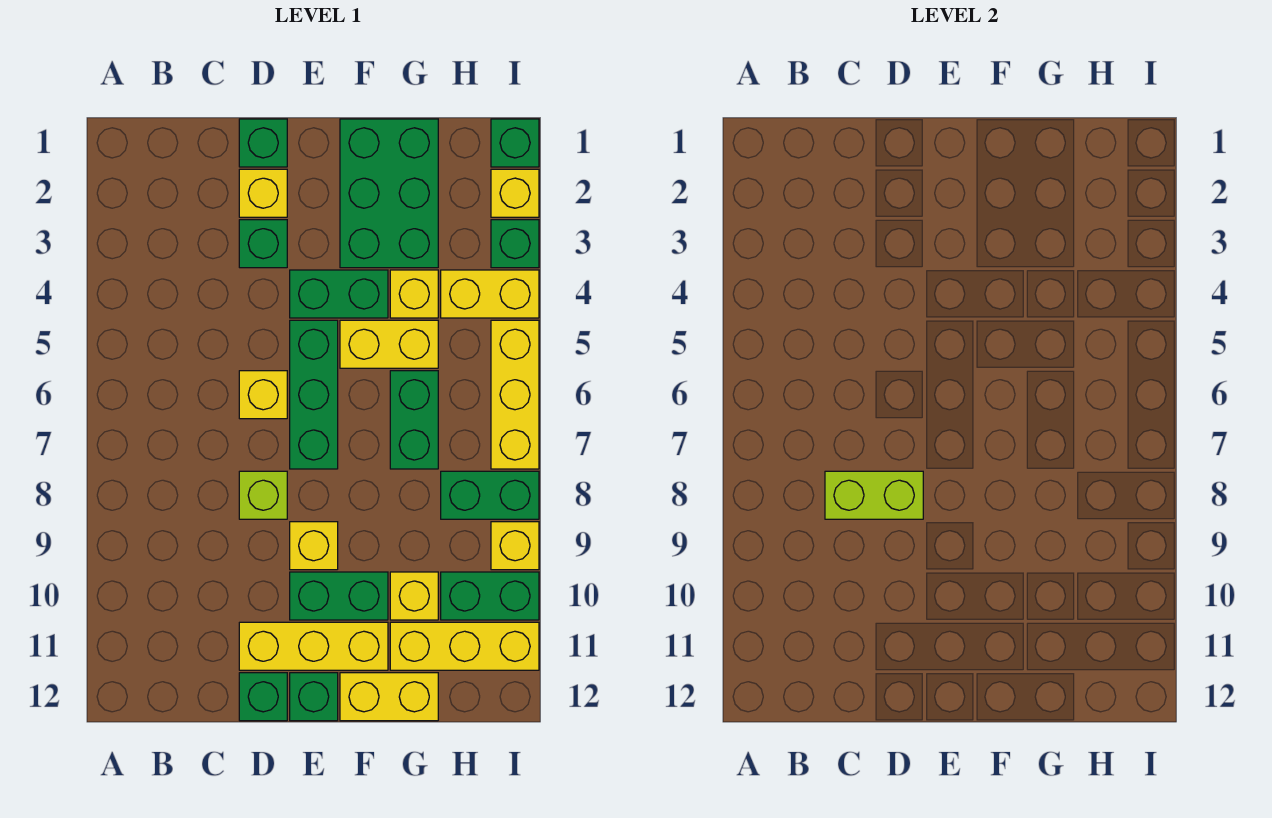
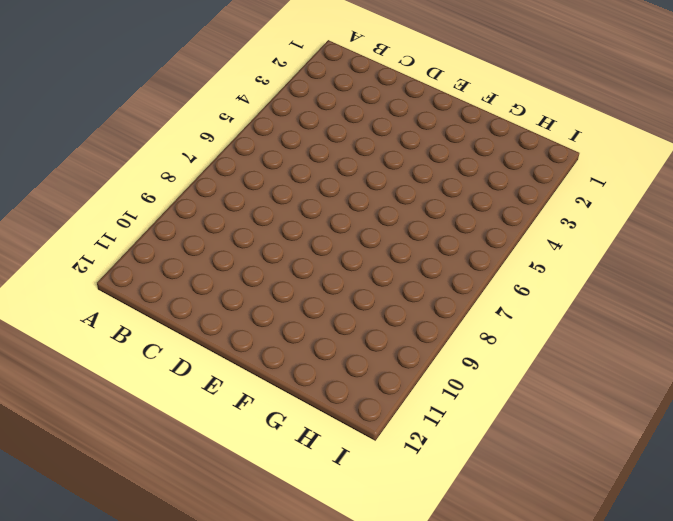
none -> green 1x1 brick [239,119,287,167]
none -> yellow 1x1 brick [239,169,287,217]
none -> green 1x1 brick [239,220,287,268]

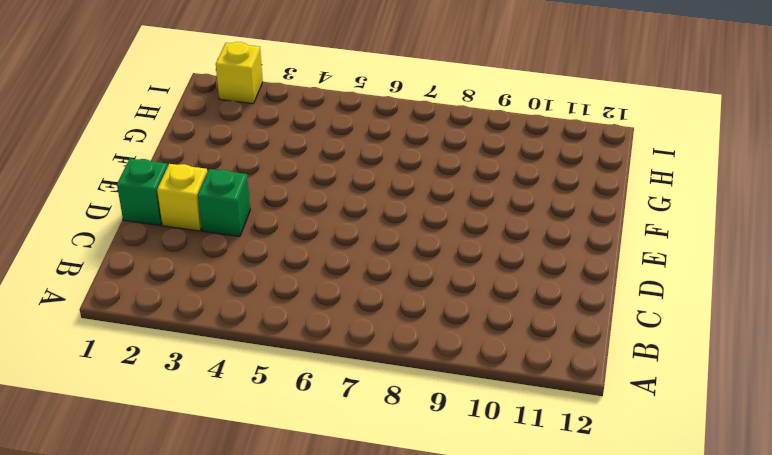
none -> yellow 1x1 brick [239,371,287,419]
none -> lime 1x1 brick [239,471,287,519]
none -> yellow 1x3 brick [239,622,388,670]

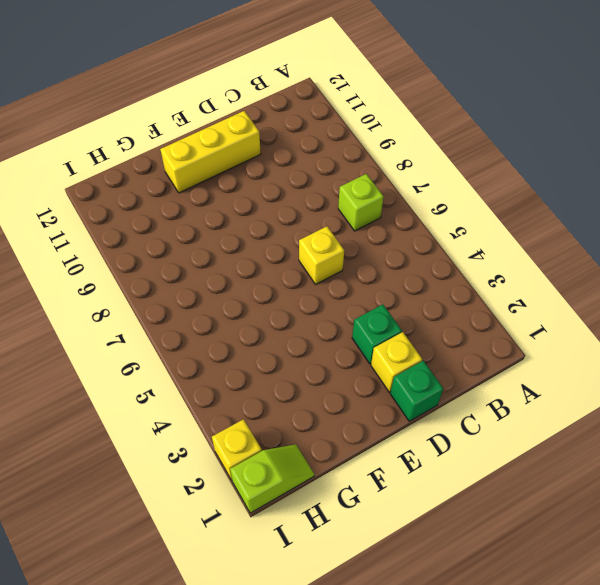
lime 1x1 brick [338,174,384,231] -> lime 1x1 brick moved to [239,471,287,519]
lime 1x2 slope [230,444,314,513] -> green 1x1 brick [491,119,539,167]
none -> green 1x1 brick [239,673,287,721]
none -> green 1x2 brick [290,270,388,318]
none -> green 1x3 brick [290,320,338,469]

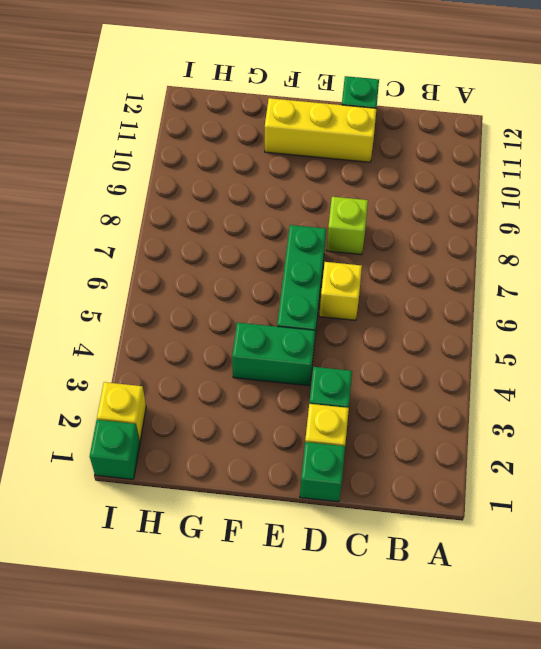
none -> yellow 1x1 brick [290,522,338,570]
none -> green 1x2 brick [290,572,388,620]
none -> green 1x1 brick [290,673,338,721]

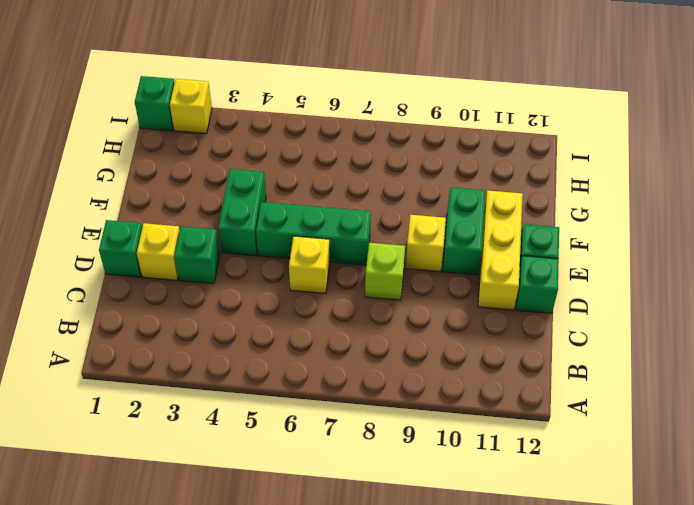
none -> green 2x3 brick [340,119,438,268]
none -> yellow 1x2 brick [340,320,438,368]
none -> yellow 1x2 brick [340,673,438,721]

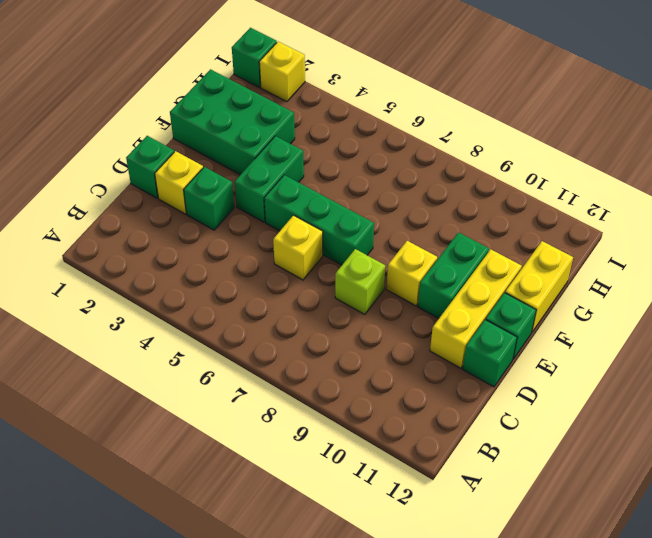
none -> yellow 1x2 brick [340,320,438,368]
none -> yellow 1x1 brick [390,270,438,318]
none -> green 1x2 brick [390,371,438,469]

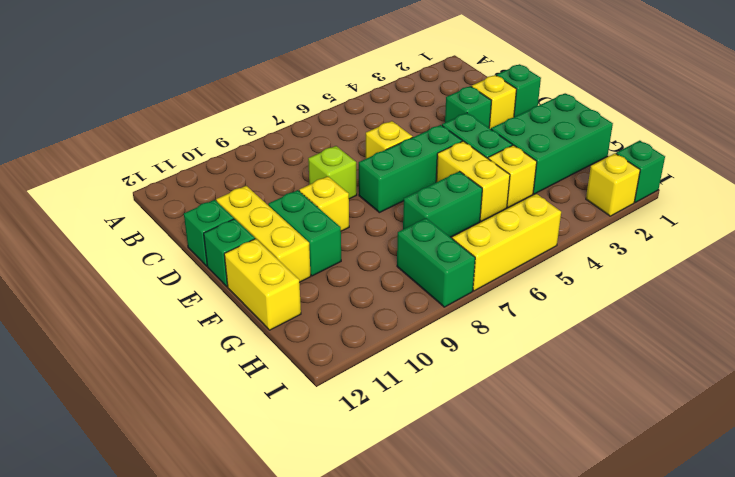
none -> yellow 1x1 brick [390,572,438,620]
none -> yellow 1x3 brick [390,622,539,670]
none -> yellow 1x2 brick [441,270,539,318]

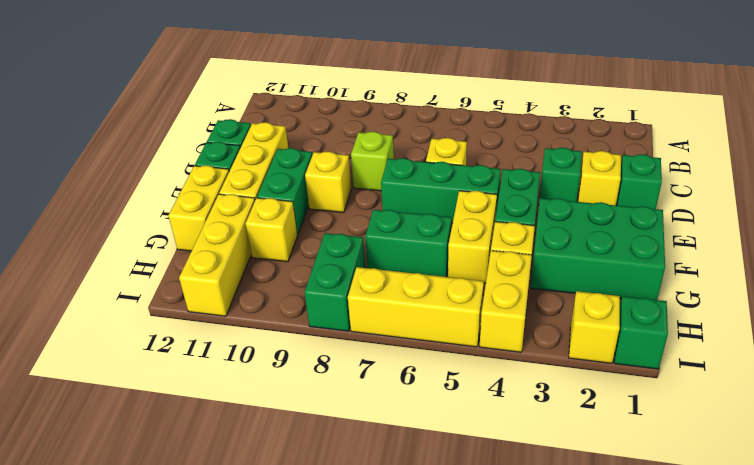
none -> green 1x2 brick [441,572,539,620]
none -> green 1x1 brick [491,220,539,268]
none -> yellow 1x1 brick [491,522,539,570]

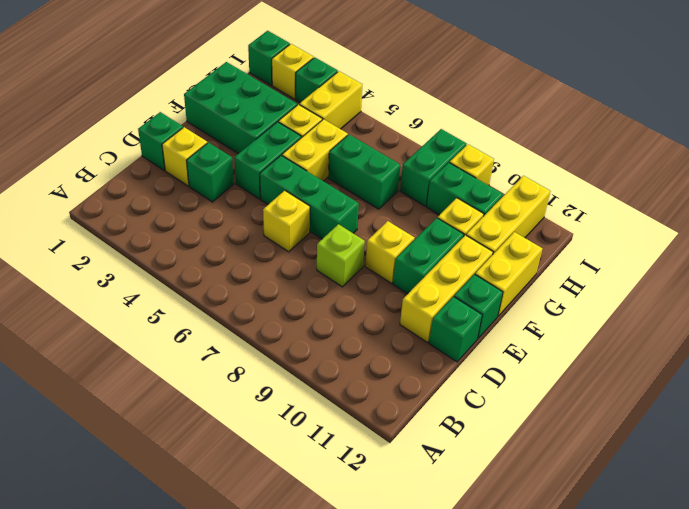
green 1x2 brick [427,163,503,215] -> green 1x2 brick turned to [441,572,539,620]
none -> yellow 1x3 brick [491,320,539,469]
none -> lime 1x2 brick [825,471,923,519]

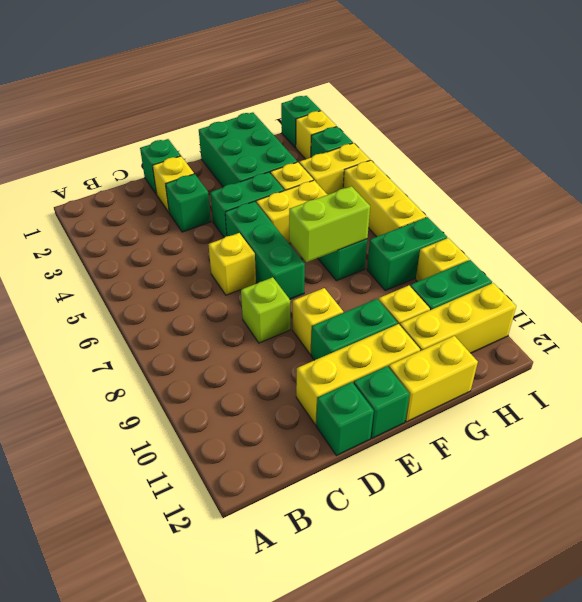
lime 1x2 brick [289,186,370,262] -> lime 1x2 brick moved to [825,471,923,519]

